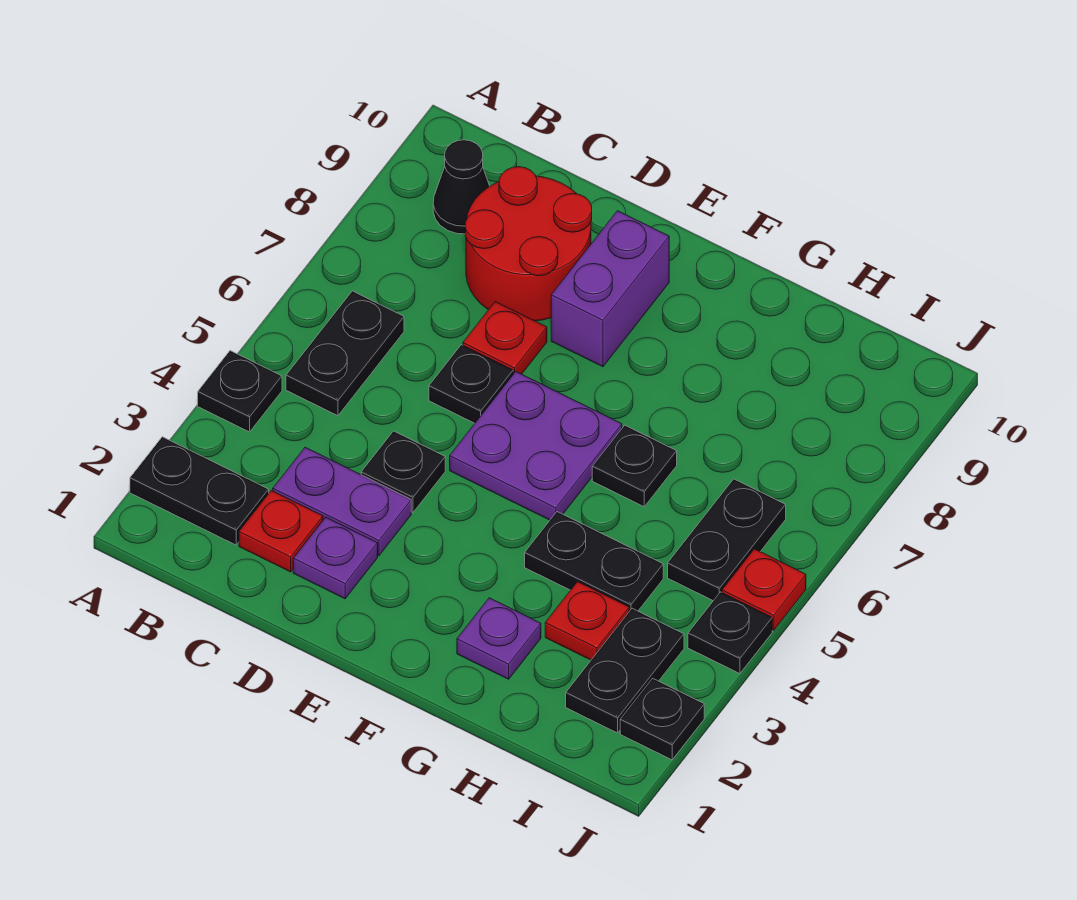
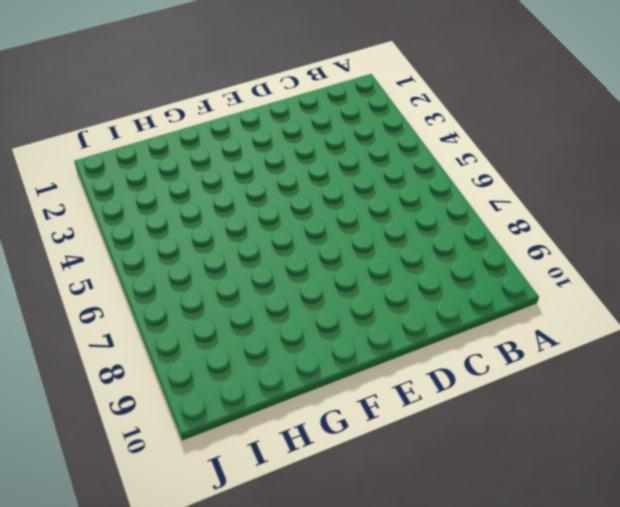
none -> black 1x2 plate [130,437,269,545]
none -> black 1x1 plate [198,351,282,432]
none -> black 1x2 plate [286,291,404,416]

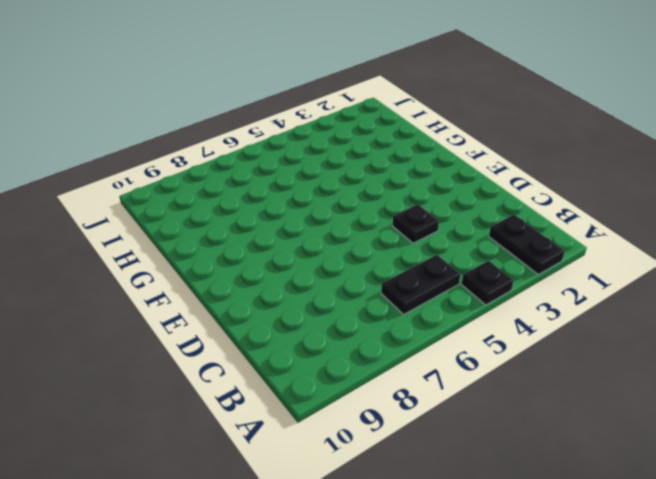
none -> black 1x1 cone [433,140,490,234]
none -> red 1x1 plate [239,490,323,572]
none -> purple 1x2 plate [273,447,411,556]

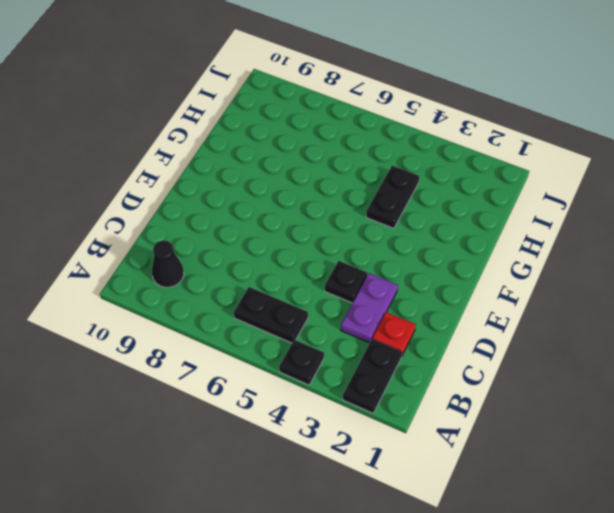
none -> red 2x2 round brick [465,167,592,321]
none -> purple 1x1 plate [293,517,378,599]
none -> black 1x1 plate [429,345,513,423]

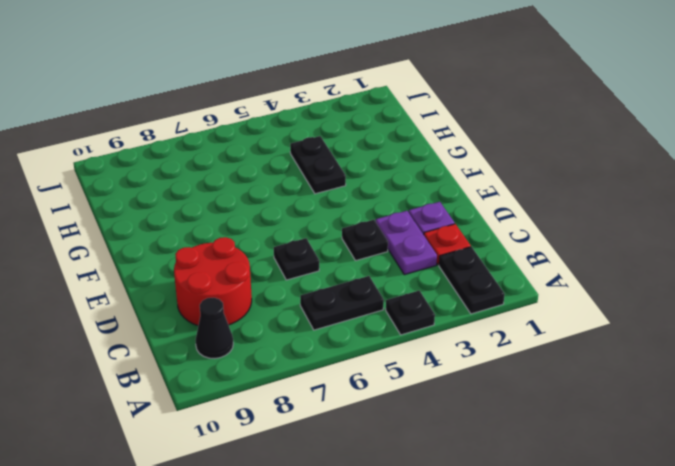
none -> red 1x1 plate [463,302,547,374]
none -> purple 2x2 plate [450,372,622,520]
none -> purple 1x2 brick [551,211,669,367]

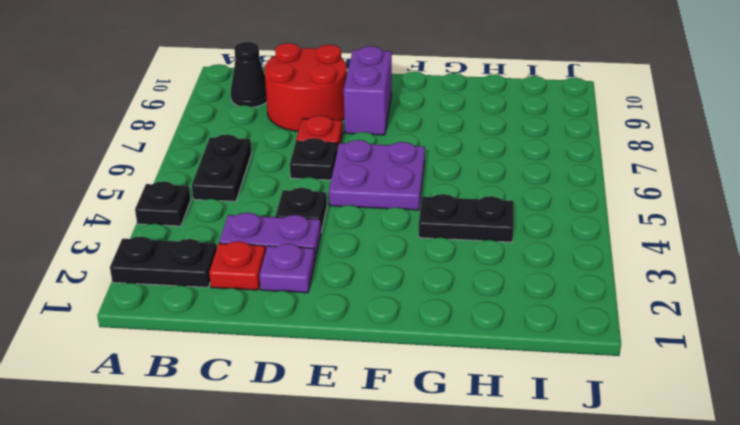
none -> purple 1x1 plate [457,598,541,679]
none -> black 1x1 plate [592,425,677,507]
none -> red 1x1 plate [545,582,629,660]

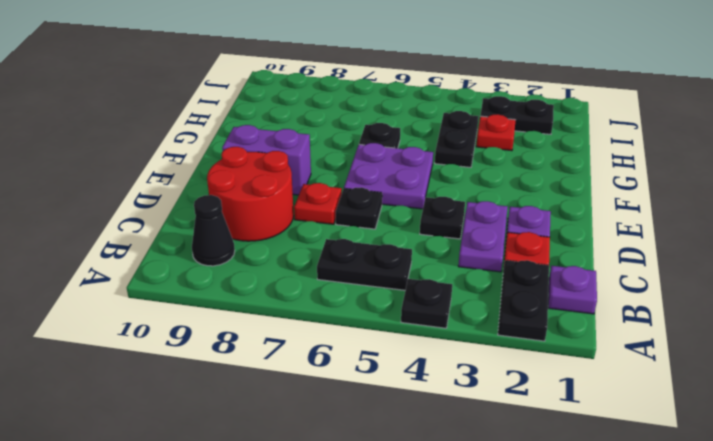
purple 1x1 plate [548,266,597,314] -> purple 1x1 plate moved to [457,598,541,679]
none -> black 1x2 plate [668,479,786,601]
none -> black 1x1 plate [620,678,704,760]
none -> black 1x1 plate [688,592,772,674]

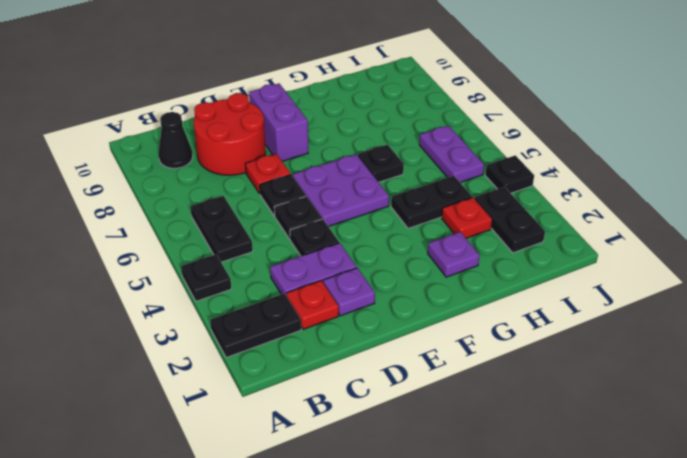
black 1x1 plate [274,196,322,239] -> black 1x1 plate moved to [620,678,704,760]
purple 1x2 plate [419,126,484,182] -> black 1x2 plate [668,479,786,601]
none -> red 1x1 plate [722,549,806,630]

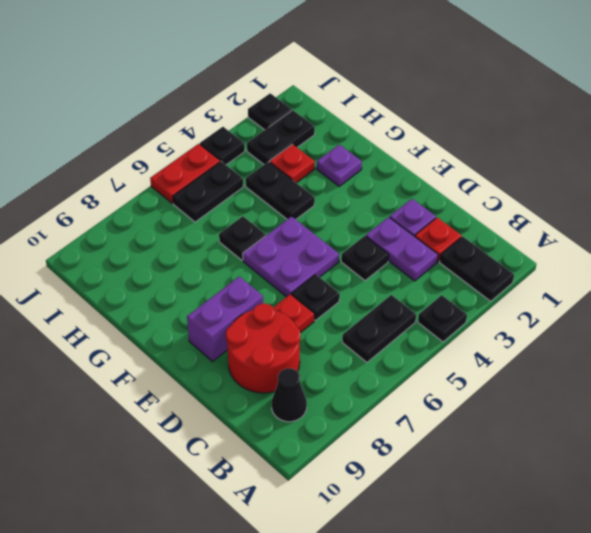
red 1x2 plate [150,144,220,203] -> red 1x1 plate [722,549,806,630]

